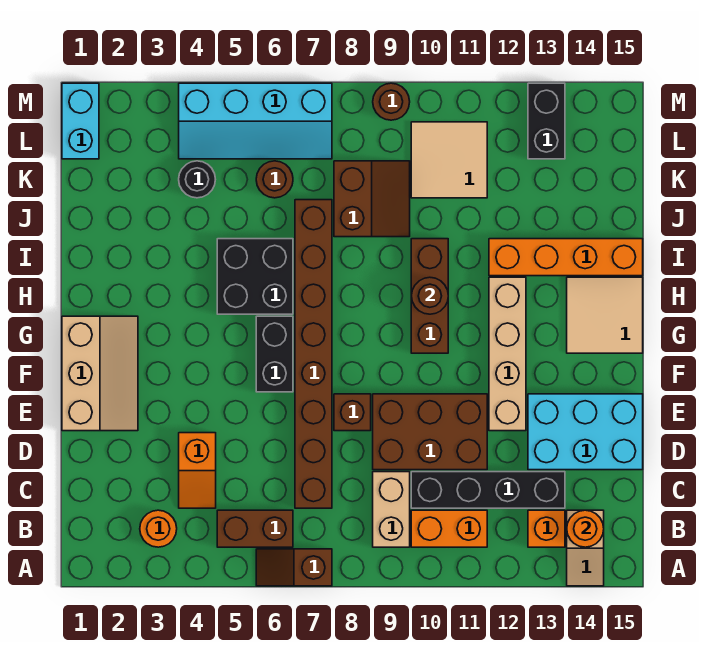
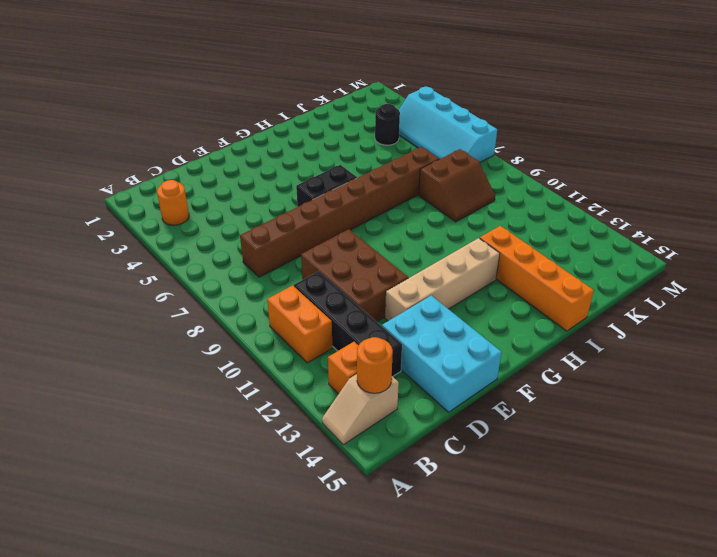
none -> brown 1x2 slope [256,549,332,586]
none -> brown 1x2 brick [217,510,293,547]
none -> tan 1x2 brick [373,472,410,547]
none -> orange 1x2 slope [179,433,216,508]

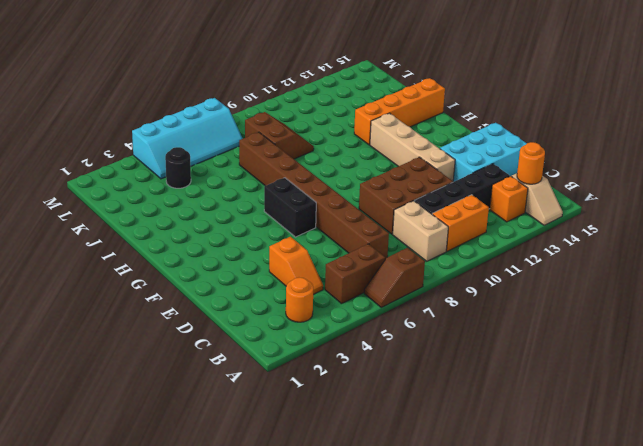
none -> tan 2x3 slope [62,316,138,431]
none -> brown 1x1 brick [334,394,371,431]
none -> brown 1x3 brick [411,239,448,353]
none -> tan 2x2 tile [567,277,643,353]

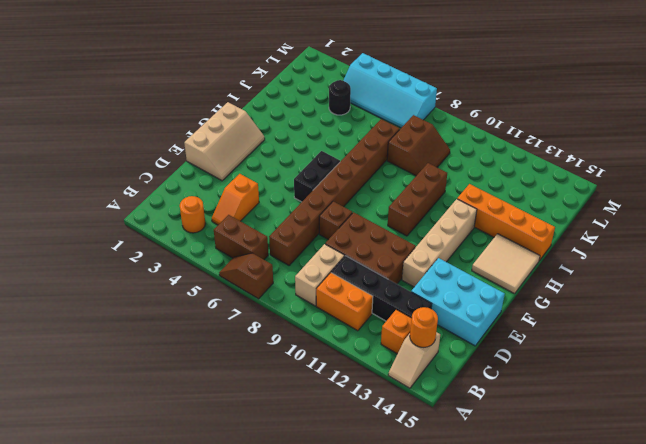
none -> black 2x2 brick [217,239,293,314]
none -> brown 1x1 round brick [256,161,293,198]
none -> tan 2x2 tile [411,122,487,198]
none -> cyan 1x2 brick [62,83,99,159]

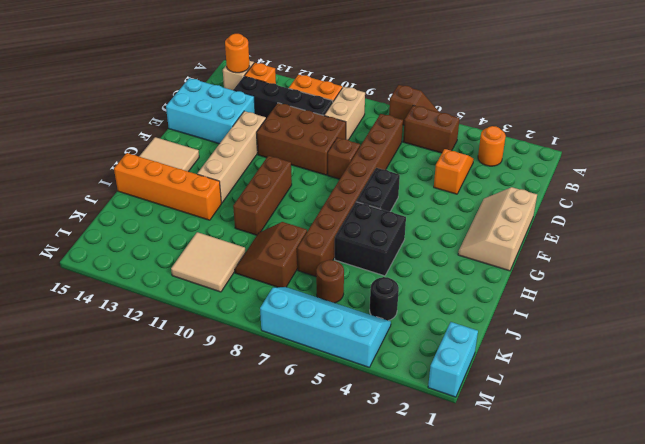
none -> black 1x2 brick [528,83,565,159]
none -> brown 1x1 round brick [373,83,410,120]
none -> brown 1x1 round brick [411,277,448,314]

